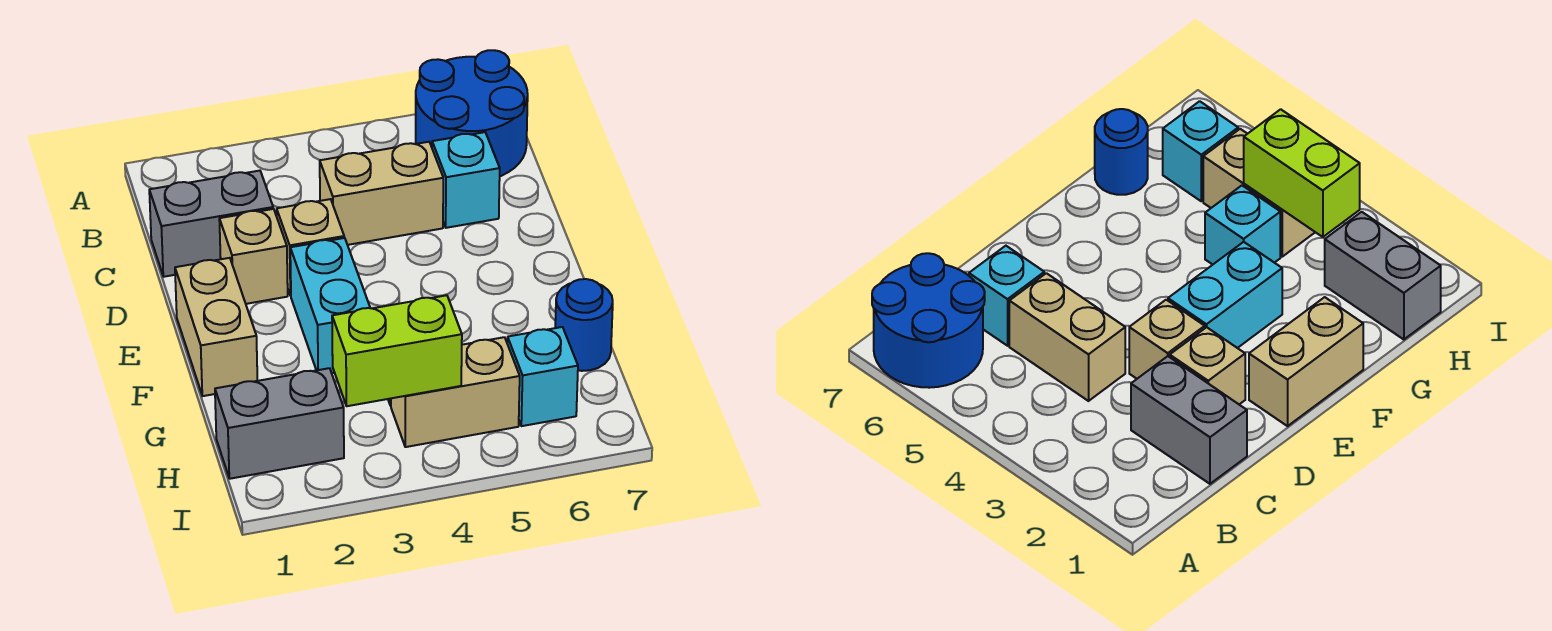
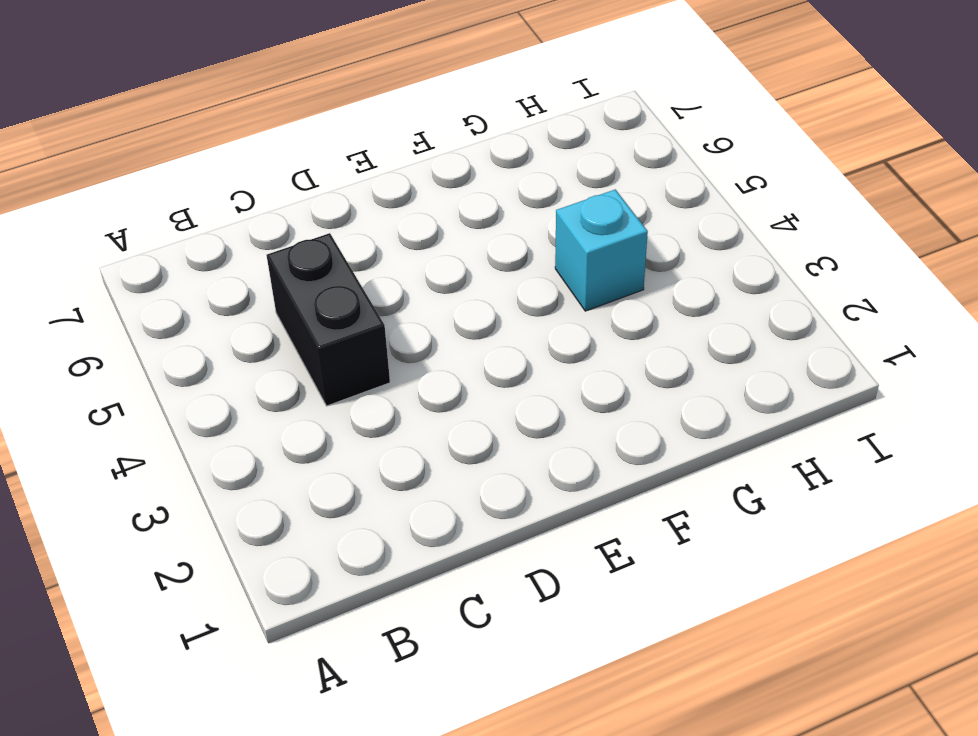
black 1x2 brick [267,233,390,406] -> tan 1x2 brick [320,142,443,245]
none -> blue 2x2 round brick [416,50,528,176]
none -> grey 1x2 brick [149,171,273,277]
none -> cyan 1x1 brick [432,132,500,228]

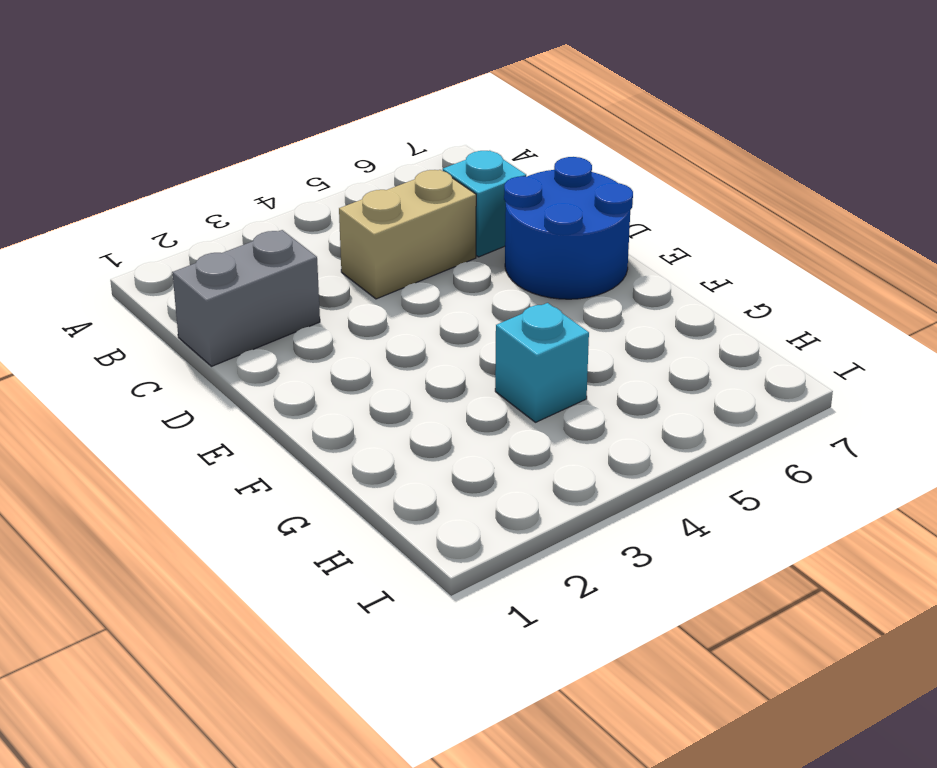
blue 2x2 round brick [504,157,633,299] -> blue 2x2 round brick moved to [416,50,528,176]
none -> tan 1x1 brick [219,209,288,304]
none -> tan 1x1 brick [277,199,344,296]
none -> tan 1x2 brick [175,258,257,396]

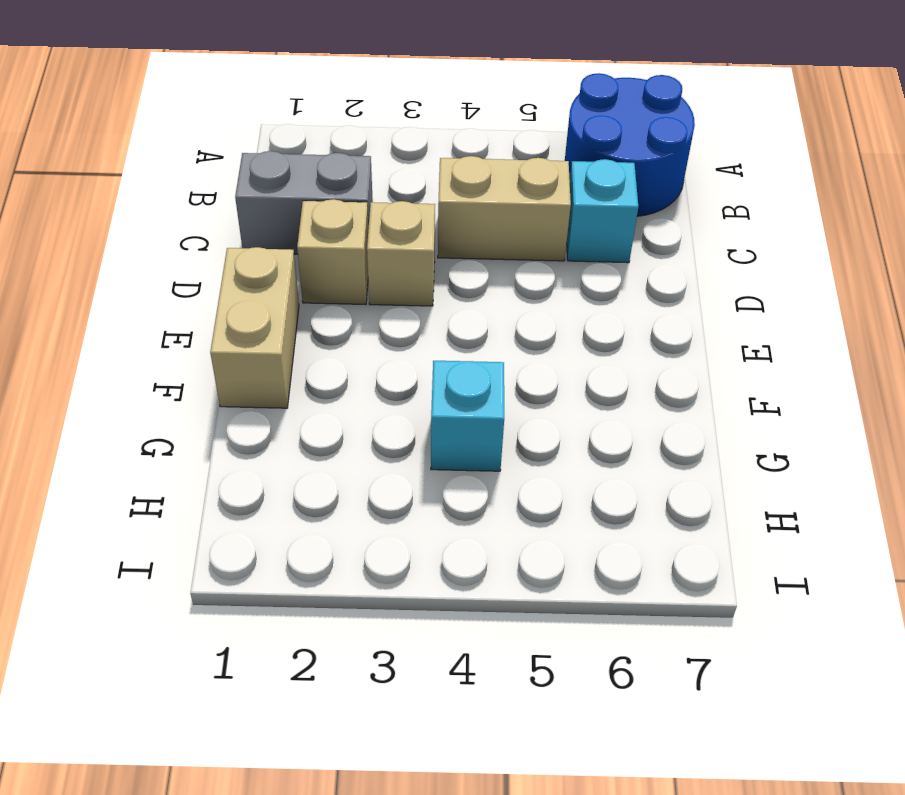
none -> cyan 1x2 brick [290,238,370,373]
none -> blue 1x1 round brick [555,279,613,371]
none -> grey 1x2 brick [215,368,344,479]

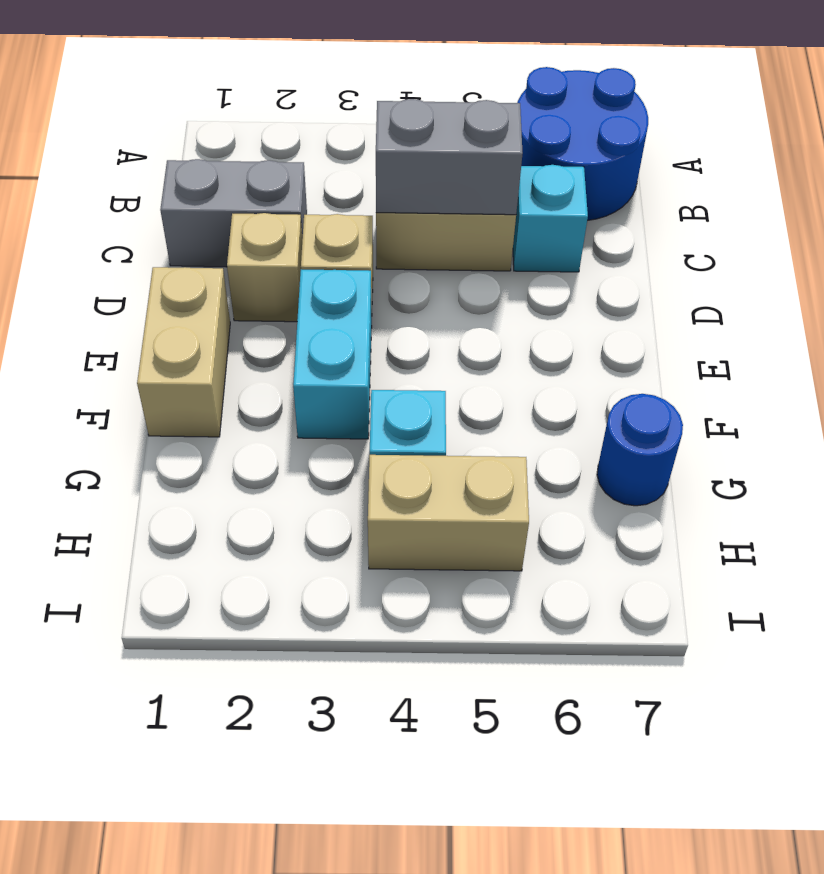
grey 1x2 brick [376,99,523,215] -> grey 1x2 brick moved to [215,368,344,479]
none -> cyan 1x1 brick [507,327,578,426]
none -> lime 1x2 brick [332,295,462,406]

